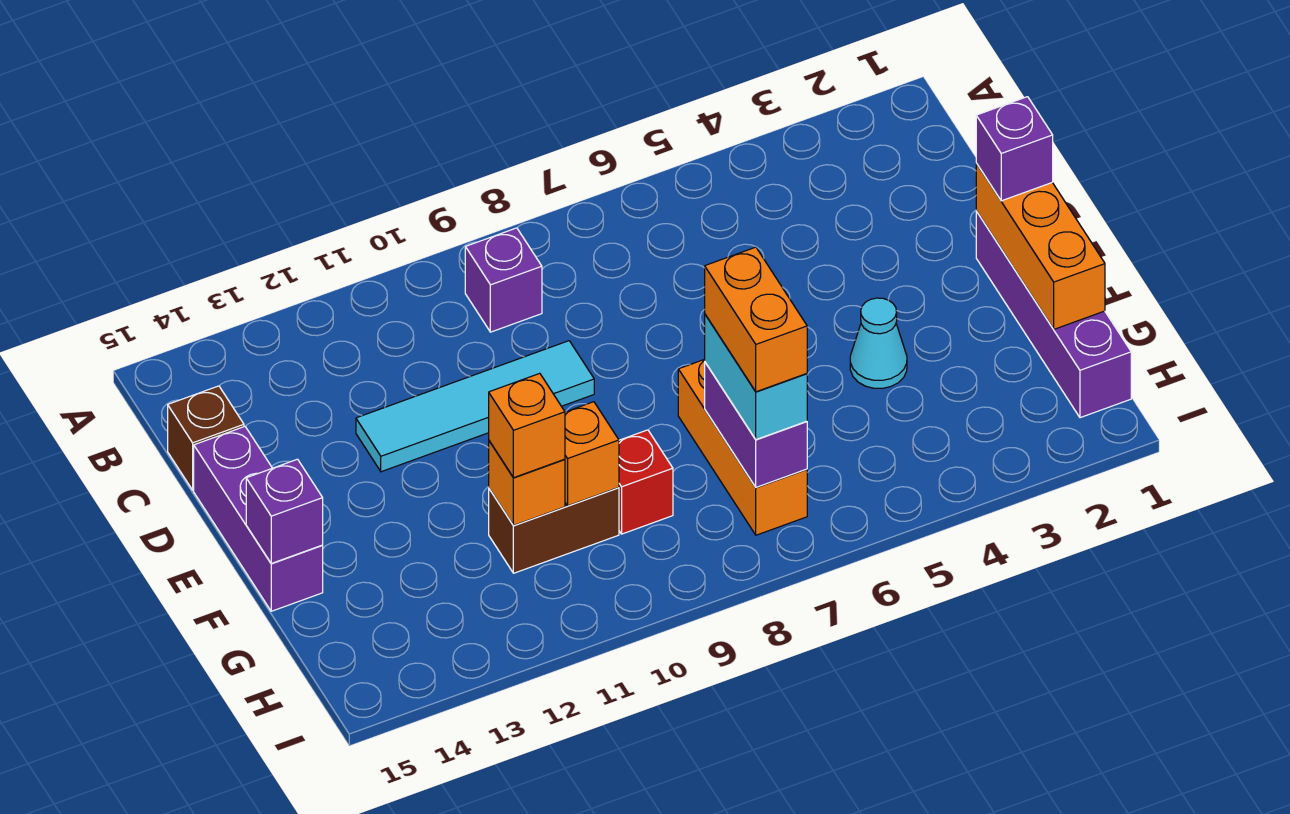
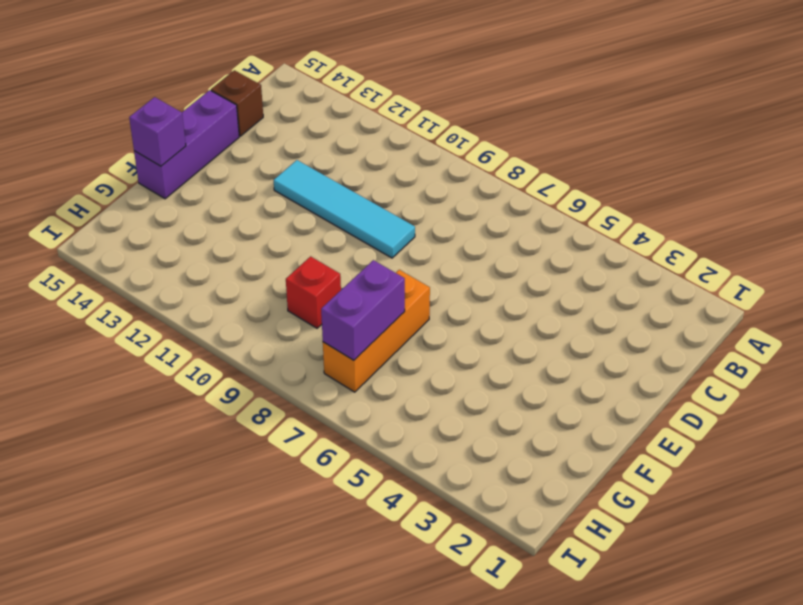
none -> purple 1x1 brick [465,228,542,332]
none -> purple 1x4 brick [976,211,1131,418]
none -> cyan 1x1 cone [850,298,907,388]

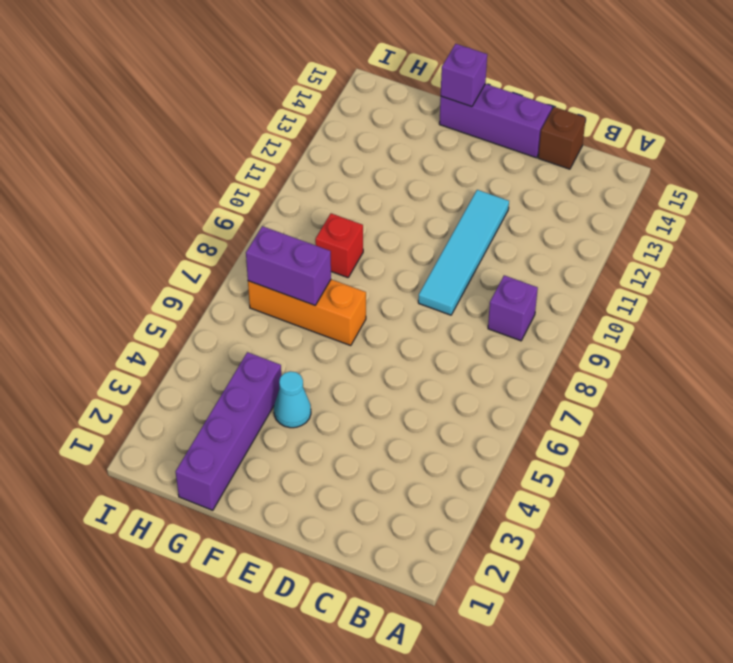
purple 1x4 brick [176,352,281,510] -> purple 1x4 brick turned to [976,211,1131,418]
none -> brown 1x2 brick [489,488,619,573]
none -> orange 1x3 brick [976,163,1105,329]
none -> orange 1x1 brick [565,402,619,506]

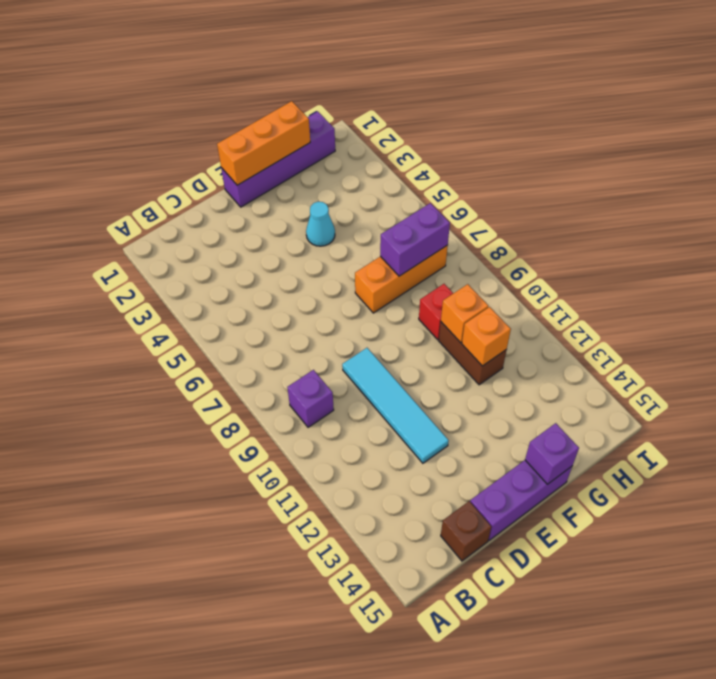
none -> purple 1x1 brick [976,97,1053,201]
none -> cyan 1x2 brick [705,315,807,440]
none -> orange 1x1 brick [489,373,565,478]

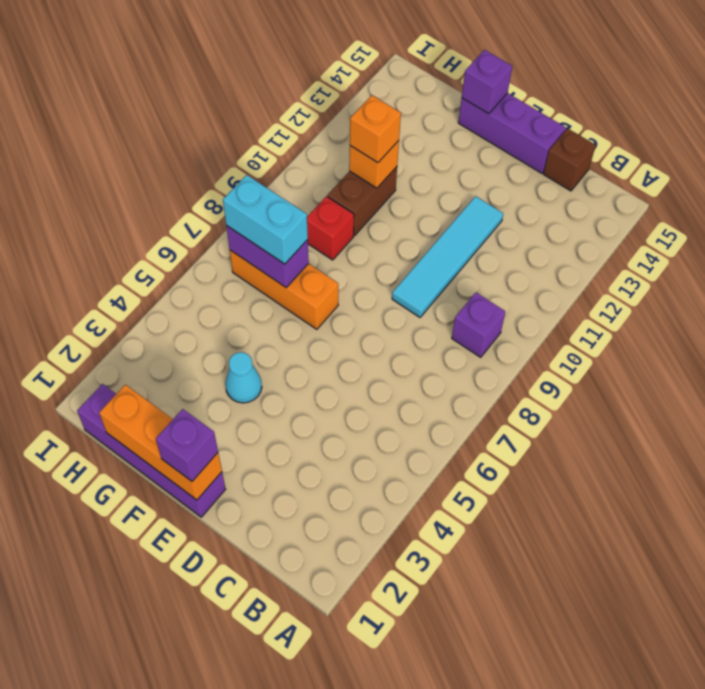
none -> orange 1x1 brick [565,402,619,506]
none -> orange 1x2 brick [705,247,807,392]

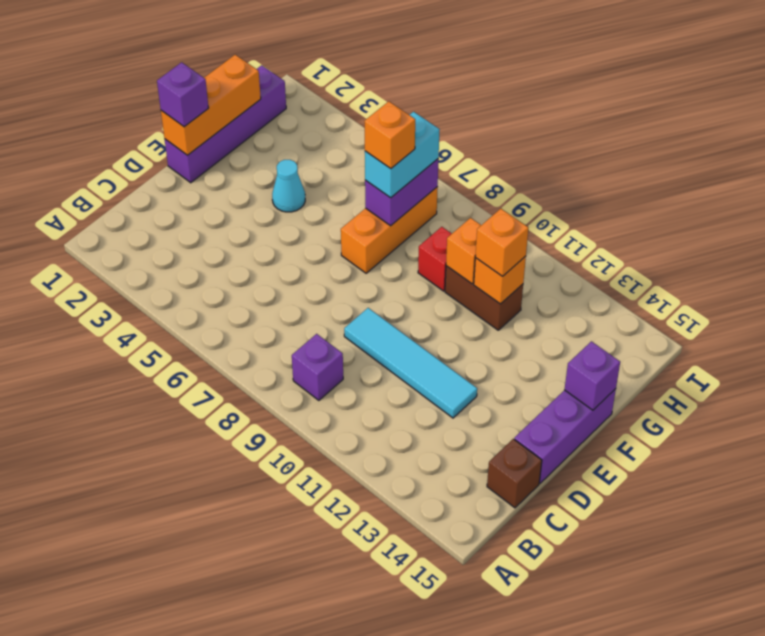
orange 1x1 brick [364,101,415,169] -> orange 1x2 brick [705,247,807,392]

